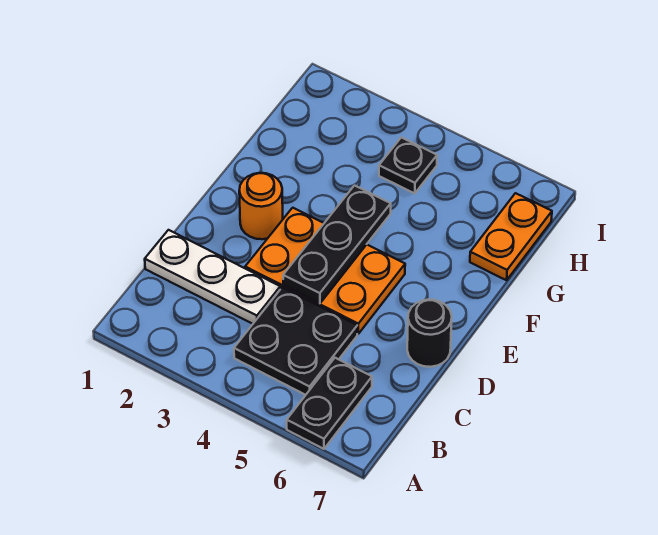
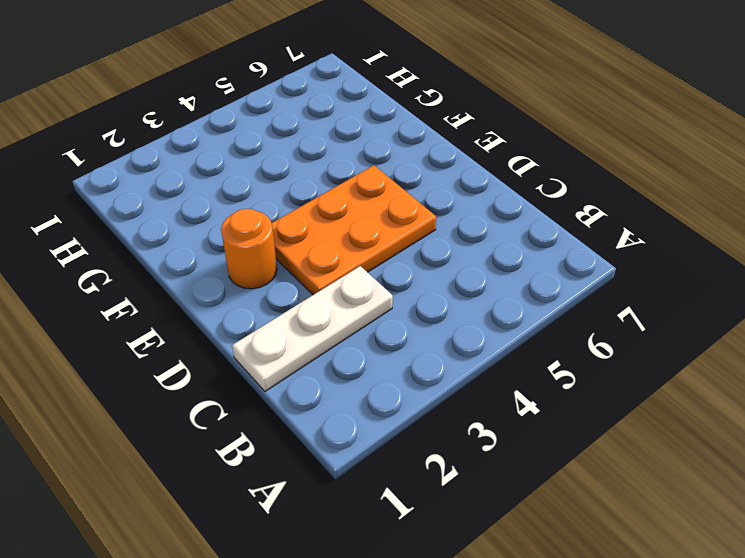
none -> black 1x2 plate [287,358,372,449]
none -> black 2x2 plate [234,287,357,395]

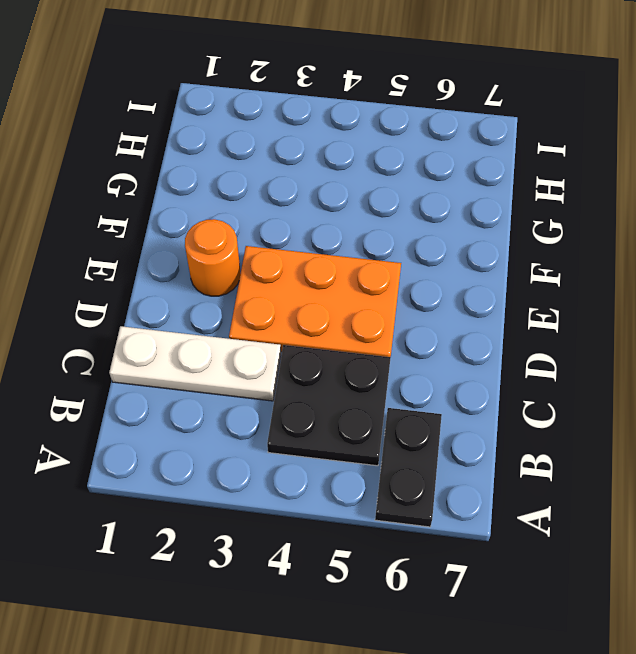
none -> black 1x1 round brick [407,300,452,367]
none -> orange 1x2 plate [470,193,552,280]

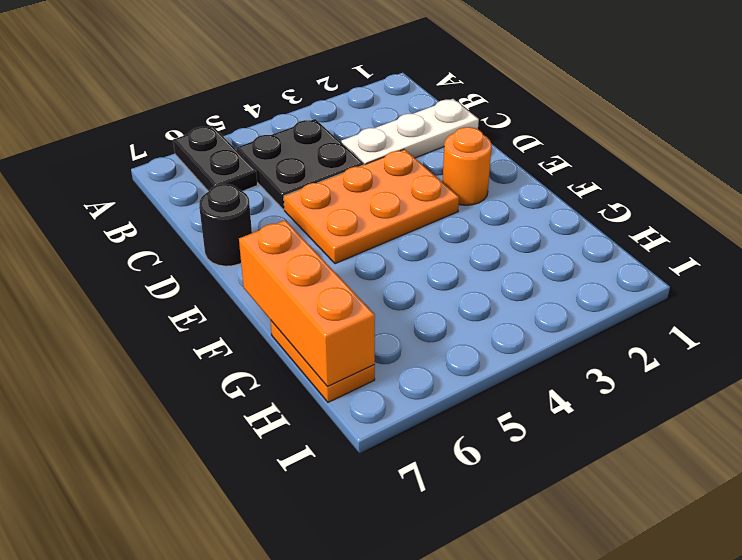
orange 1x3 brick [239,220,375,386] -> none
none -> black 1x1 plate [379,137,437,193]
none -> black 1x3 plate [283,186,391,304]

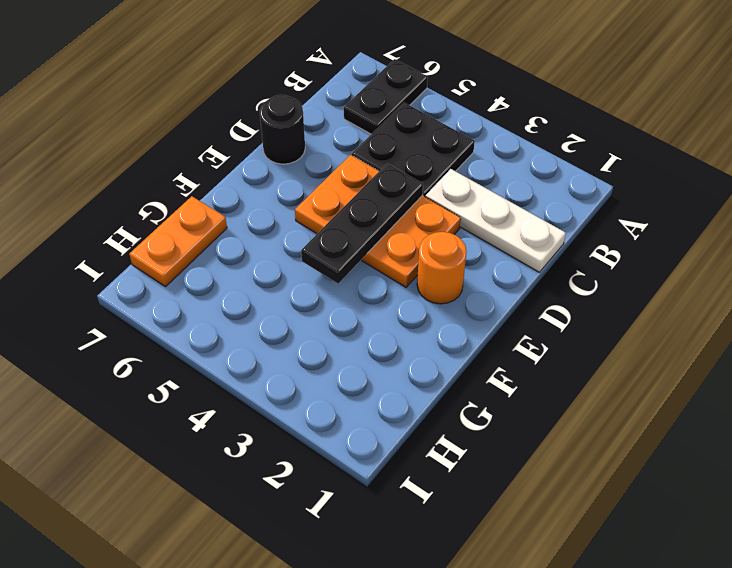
none -> black 1x1 plate [379,137,437,193]

